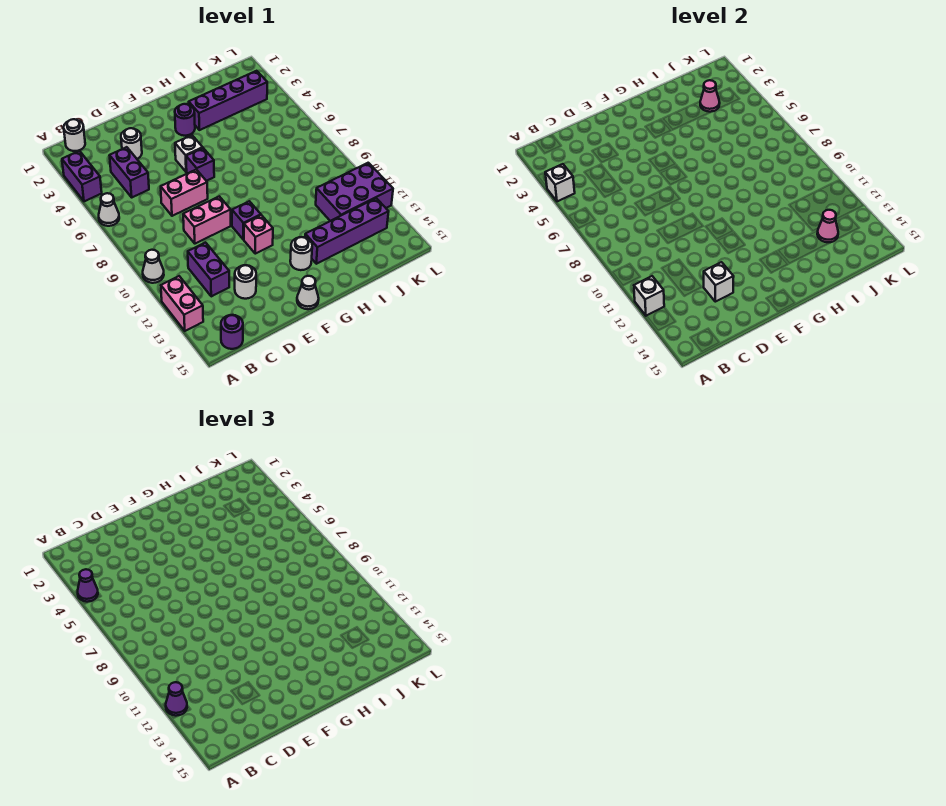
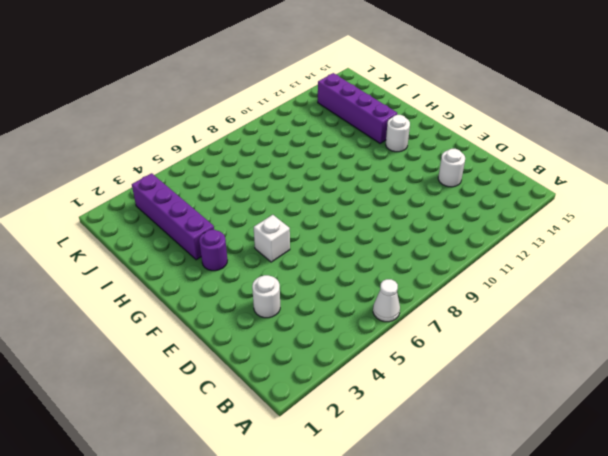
none -> purple 1x2 brick [62,151,102,201]
none -> white 1x1 cone [143,250,164,283]
none -> pink 1x2 brick [161,276,203,331]

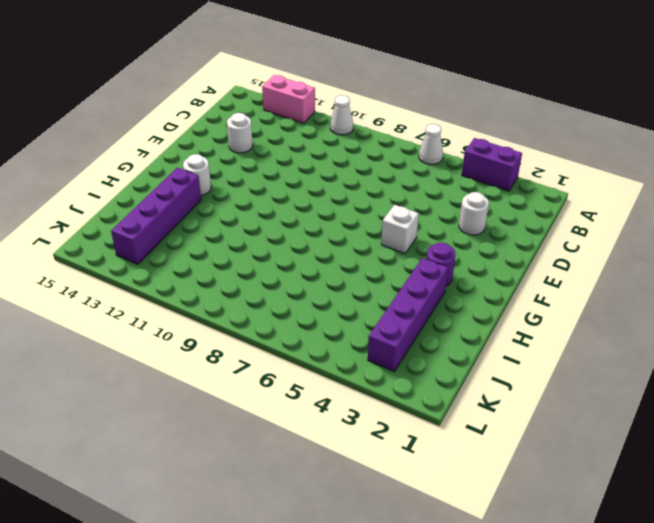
none -> white 1x1 round brick [64,119,85,151]
none -> purple 1x1 round brick [221,315,243,349]
none -> purple 1x2 brick [109,147,149,197]

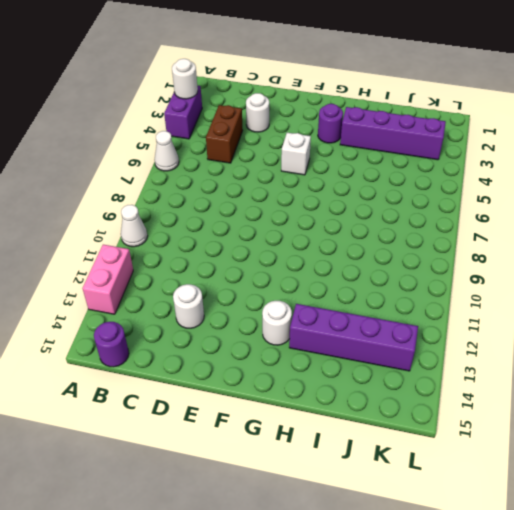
white 1x1 round brick [172,59,198,99] -> white 1x1 round brick moved to [64,119,85,151]
brown 1x2 brick [206,105,243,163] -> purple 1x2 brick [109,147,149,197]
none -> purple 1x2 brick [188,243,229,296]
none -> pink 1x2 brick [161,169,208,216]
none -> pink 1x2 brick [183,196,231,244]

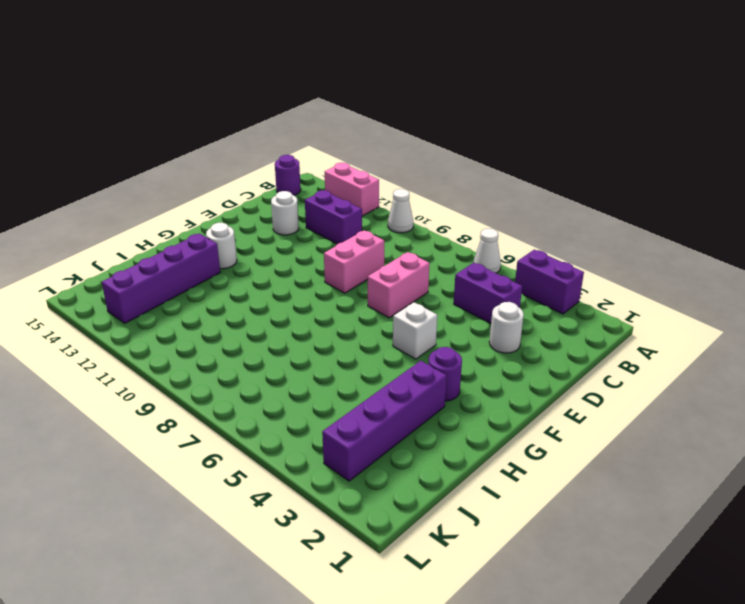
none -> white 1x1 round brick [64,119,85,151]
none -> purple 1x1 brick [186,148,214,181]
none -> purple 1x1 brick [232,201,261,240]

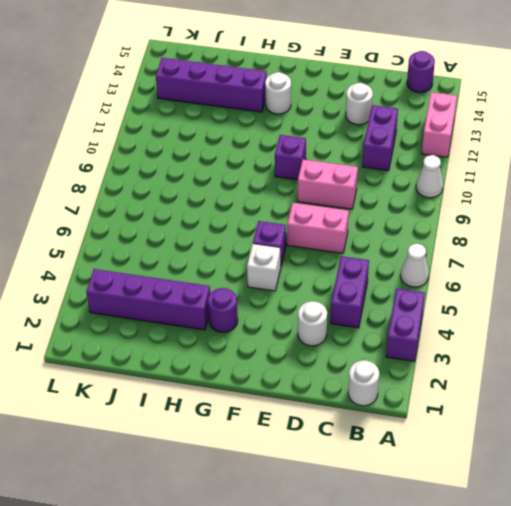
none -> pink 1x1 brick [244,215,273,254]
none -> white 1x1 cone [297,276,319,309]
none -> purple 2x3 brick [316,163,393,221]

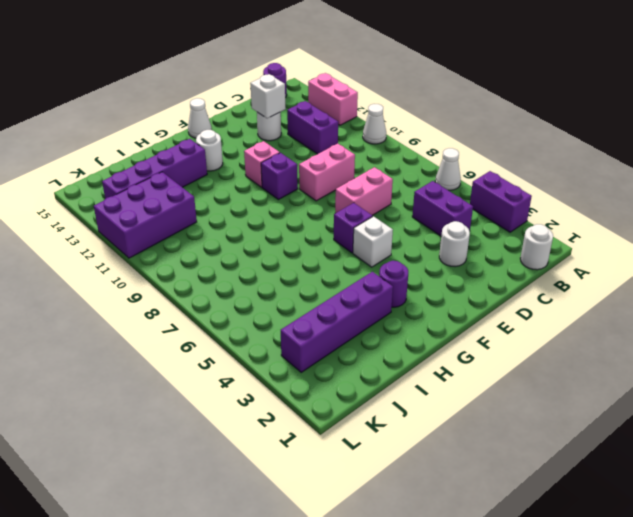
none -> white 1x1 brick [545,164,575,201]
none -> white 1x1 brick [634,276,664,316]
none -> pink 1x1 cone [700,80,720,112]

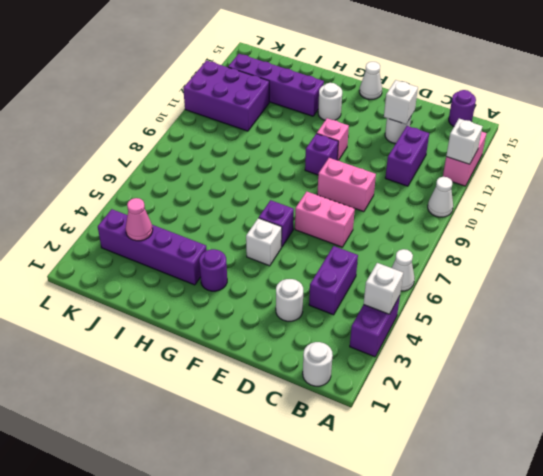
none -> pink 1x1 cone [817,210,838,243]
none -> purple 1x1 cone [78,569,98,602]
none -> purple 1x1 cone [166,682,187,716]

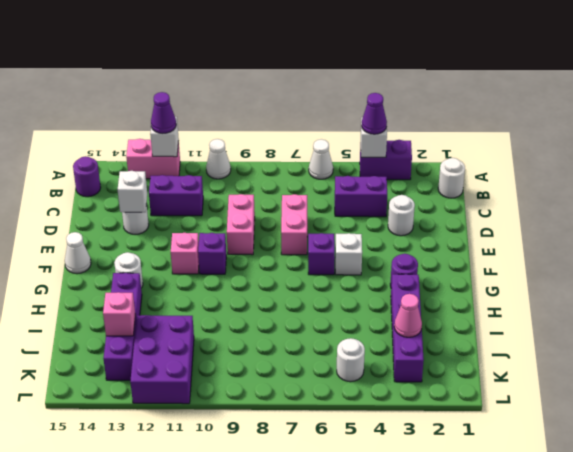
pink 1x1 brick [103,292,135,336] -> pink 1x1 cone [817,210,838,243]
white 1x1 round brick [337,338,365,382] -> none

